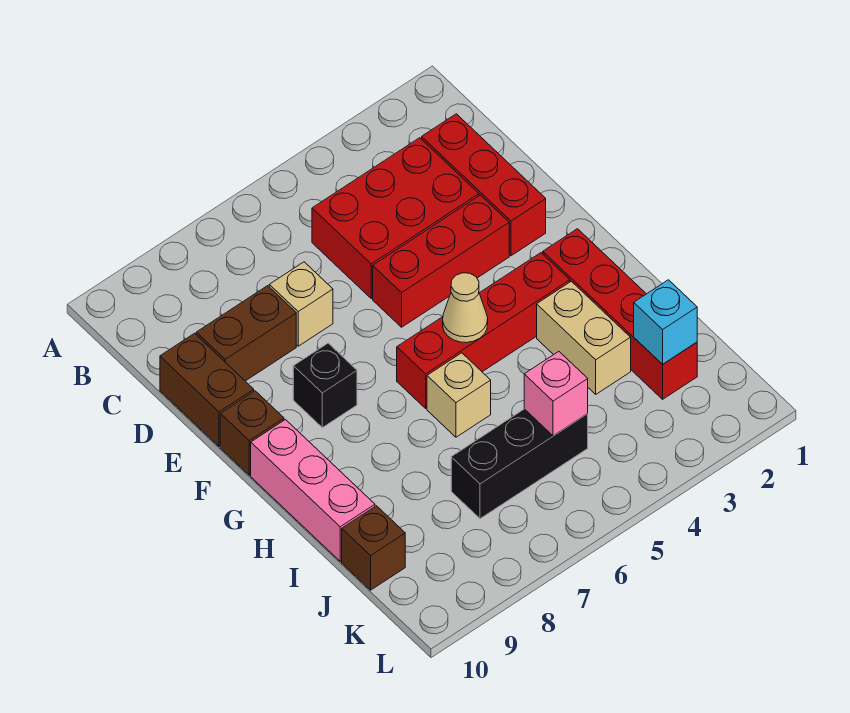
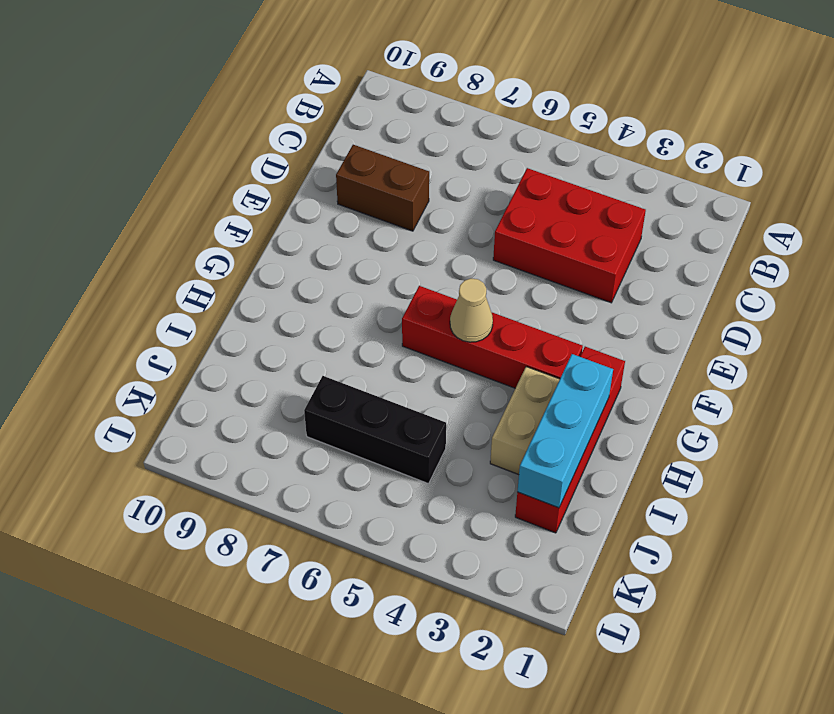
cyan 1x3 brick [517,354,613,508] -> cyan 1x1 brick [634,280,697,364]
none -> red 1x3 brick [422,114,546,256]
none -> tan 1x1 brick [269,262,333,346]
none -> brown 1x2 brick [160,333,254,446]

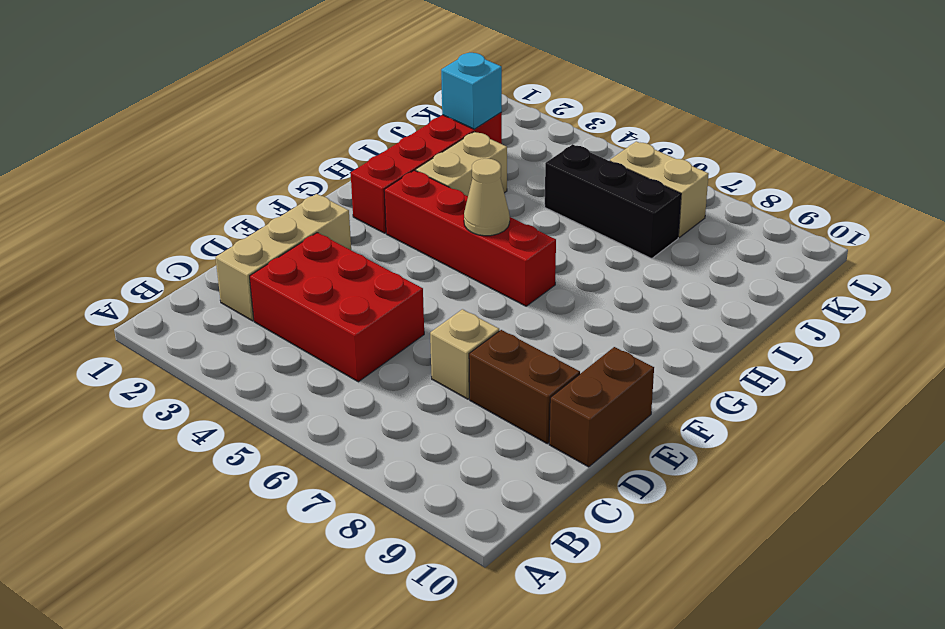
tan 1x3 brick [215,194,351,321] -> red 1x3 brick [422,114,546,256]
tan 1x2 brick [610,141,709,237] -> none
none -> red 1x3 brick [373,195,509,327]
none -> black 1x1 brick [293,343,357,427]
none -> brown 1x1 brick [220,391,284,475]

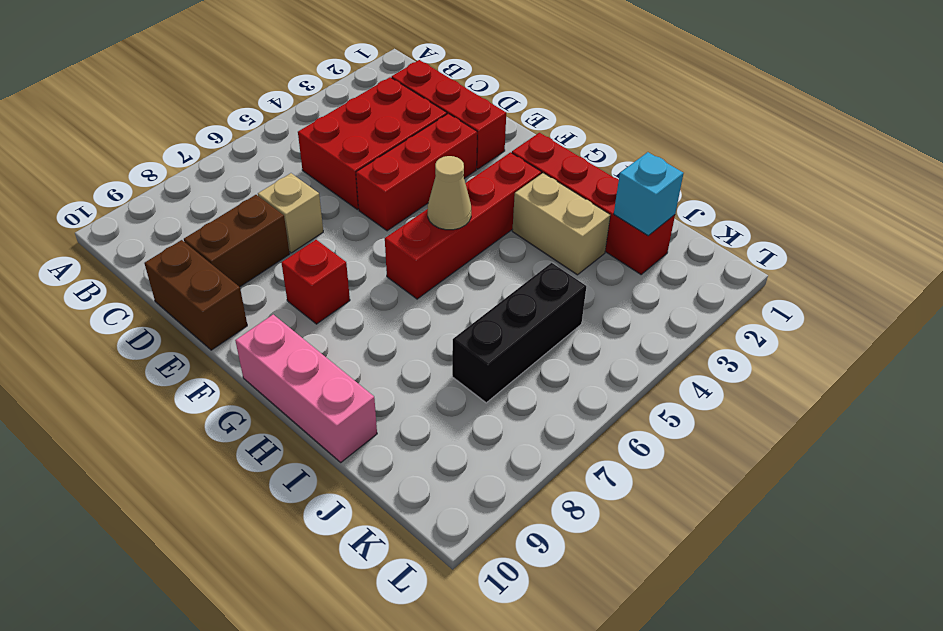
red 1x1 brick [281,240,350,324] -> black 1x1 brick [293,343,357,427]
none -> brown 1x1 brick [220,391,284,475]
none -> tan 1x1 brick [427,353,491,437]
none -> brown 1x1 brick [342,506,405,590]

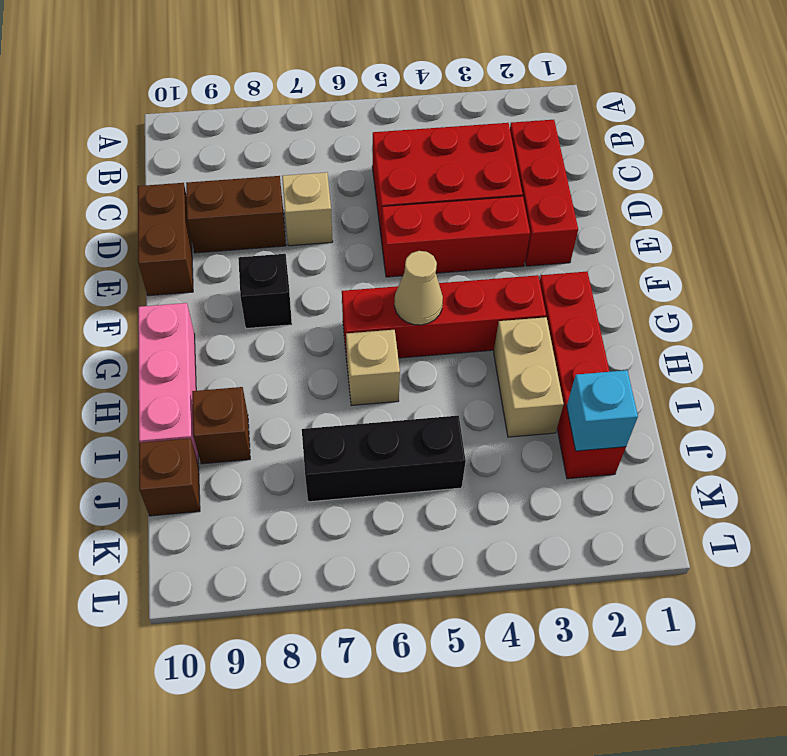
brown 1x1 brick [192,387,250,464] -> brown 1x1 brick moved to [220,391,284,475]
none -> pink 1x1 brick [524,352,588,436]

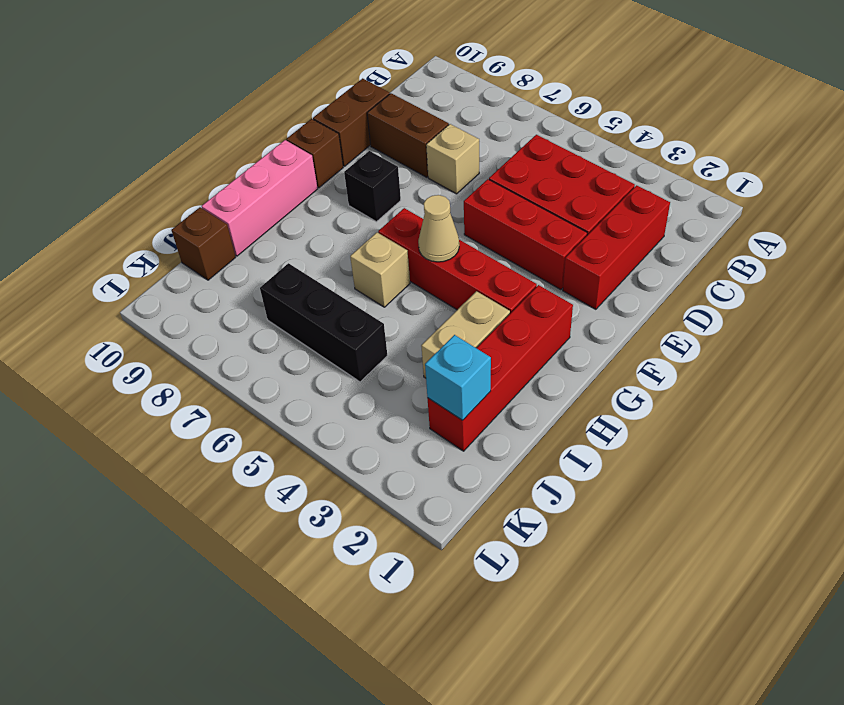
none -> pink 1x1 brick [524,352,588,436]

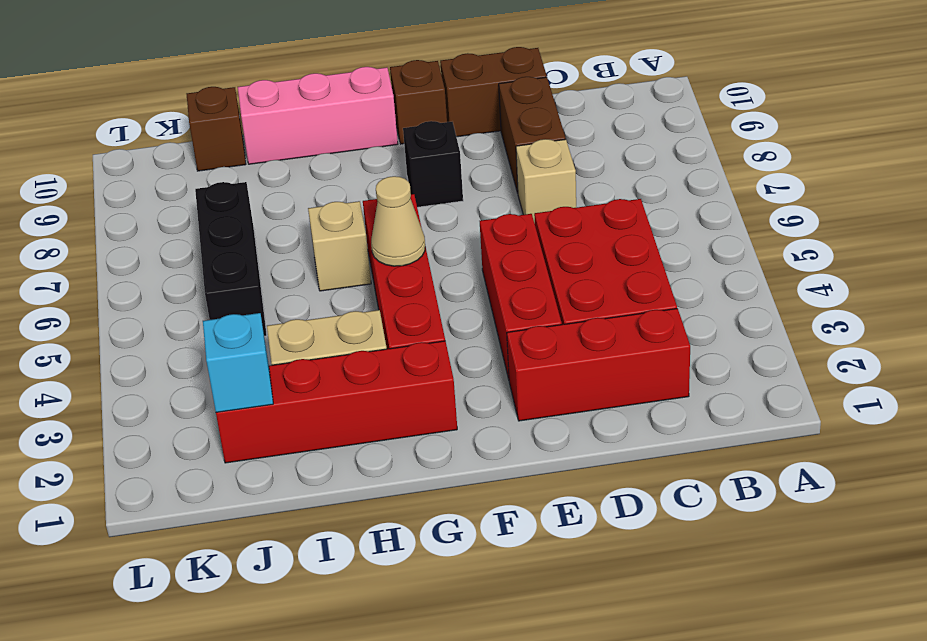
none -> pink 1x1 brick [524,352,588,436]

